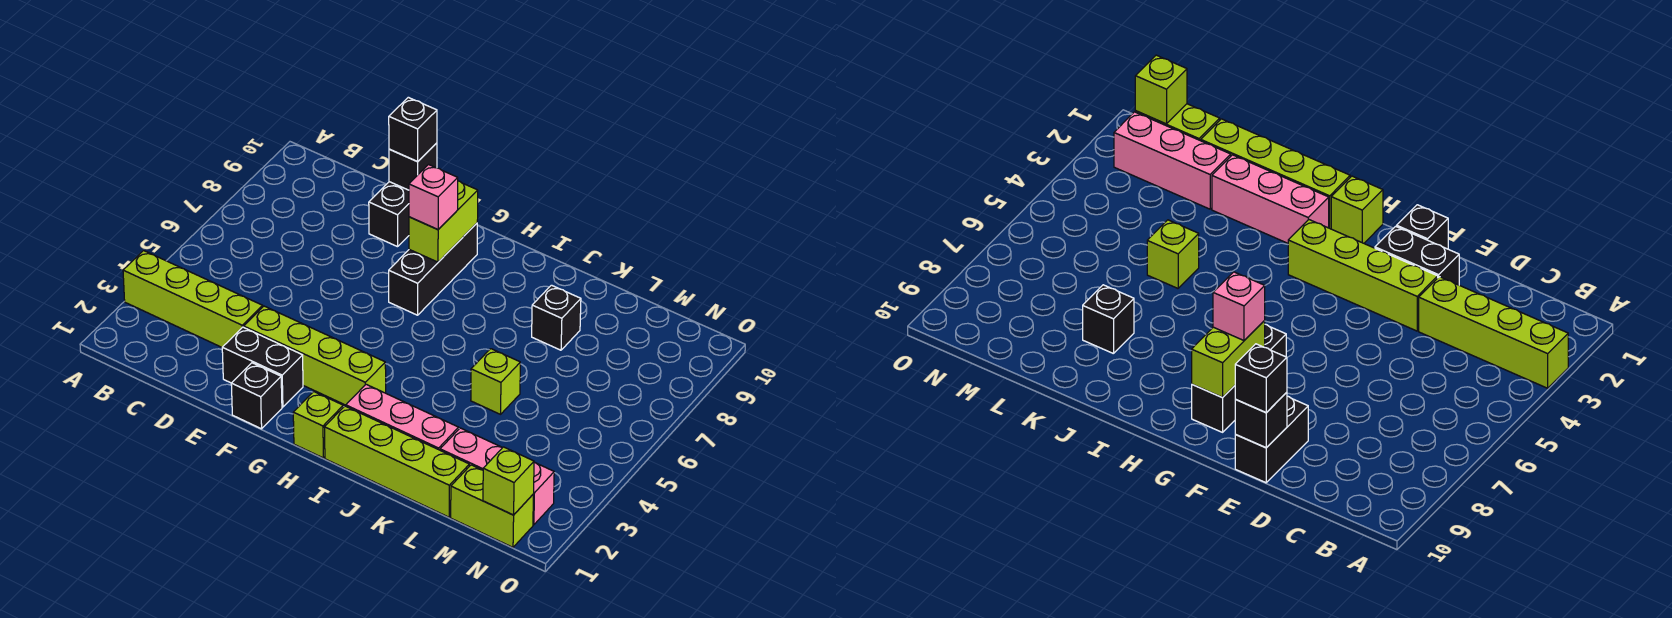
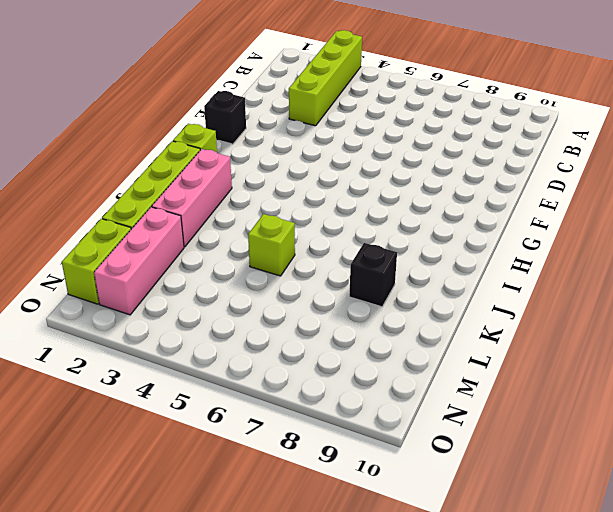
none -> black 1x2 brick [222,327,303,407]
none -> lime 1x4 brick [244,306,386,405]
none -> black 1x2 brick [369,182,409,247]

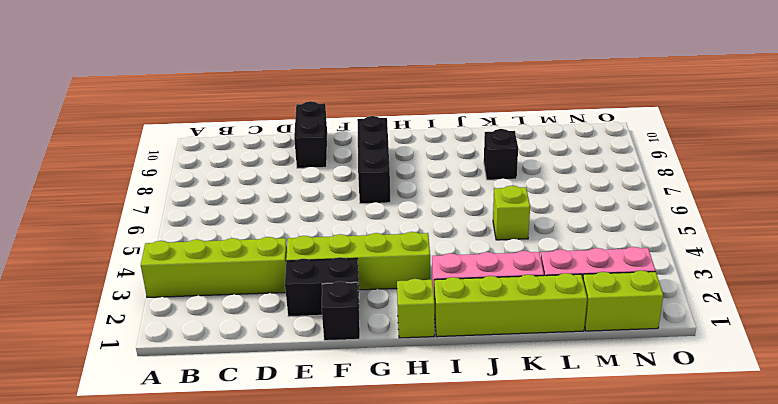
none -> black 1x1 brick [389,143,437,190]
none -> lime 1x2 brick [409,181,478,262]
none -> lime 1x1 brick [483,447,534,515]

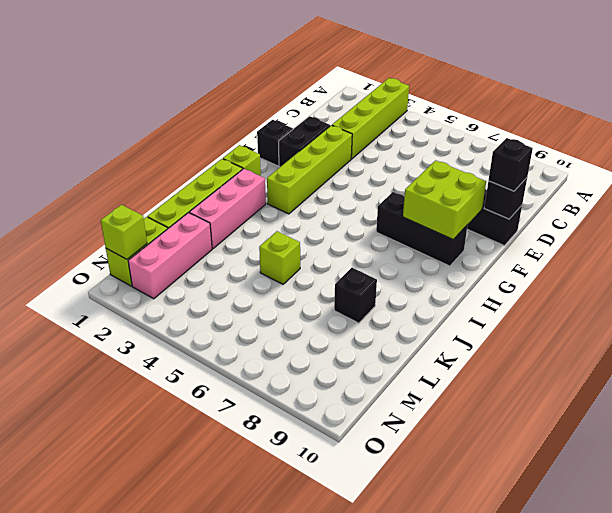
lime 2x2 brick [403,160,486,239] -> lime 1x2 brick [409,181,478,262]
none -> pink 1x1 brick [409,165,458,230]

